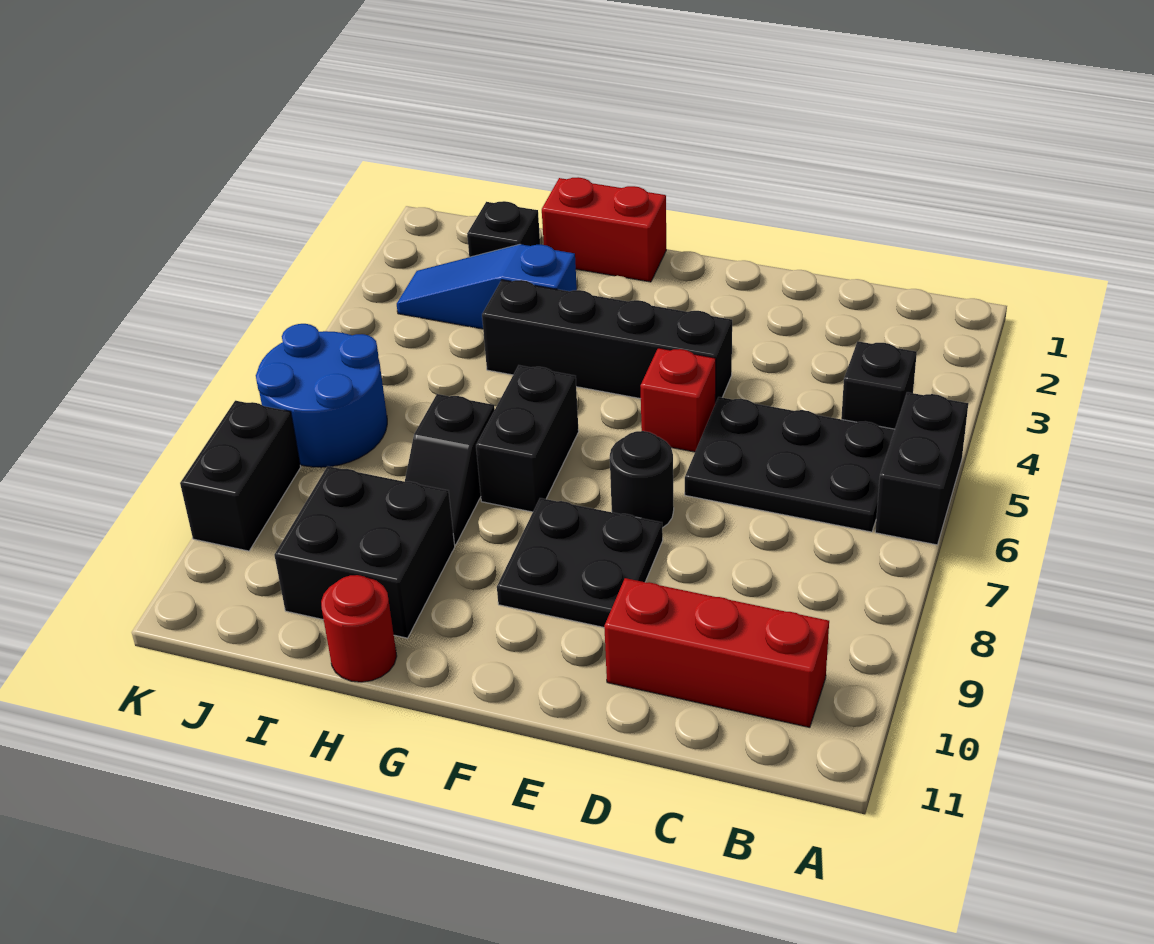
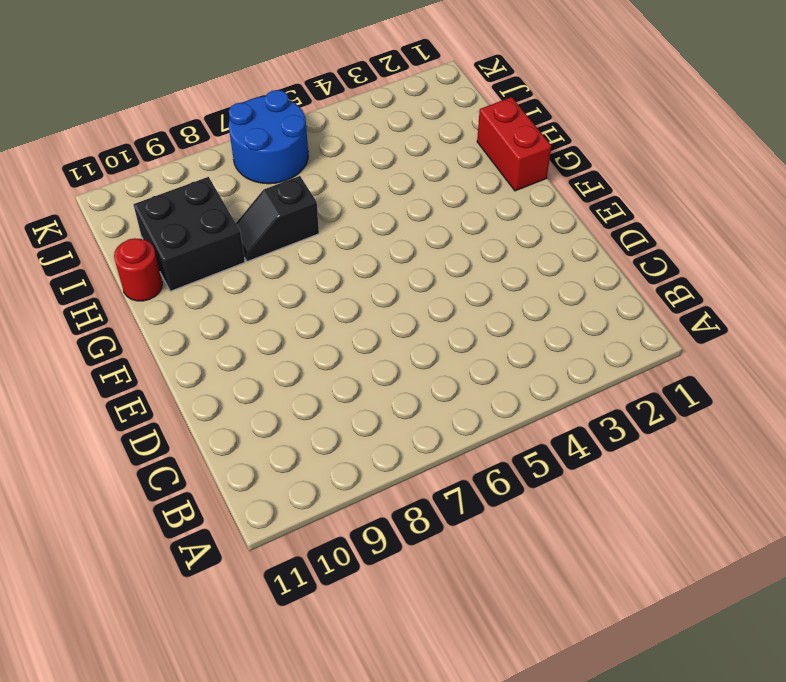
none -> black 1x2 brick [875,392,968,545]
none -> black 1x1 brick [841,341,917,429]
none -> black 2x3 plate [685,397,895,532]

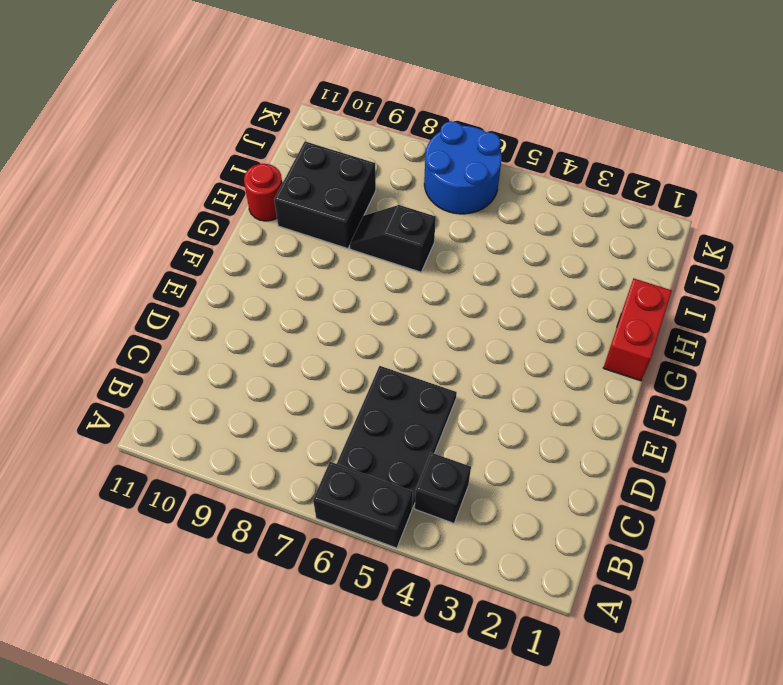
none -> red 1x3 brick [604,578,829,727]
none -> black 1x4 brick [482,280,732,403]
none -> red 1x1 brick [640,348,716,452]

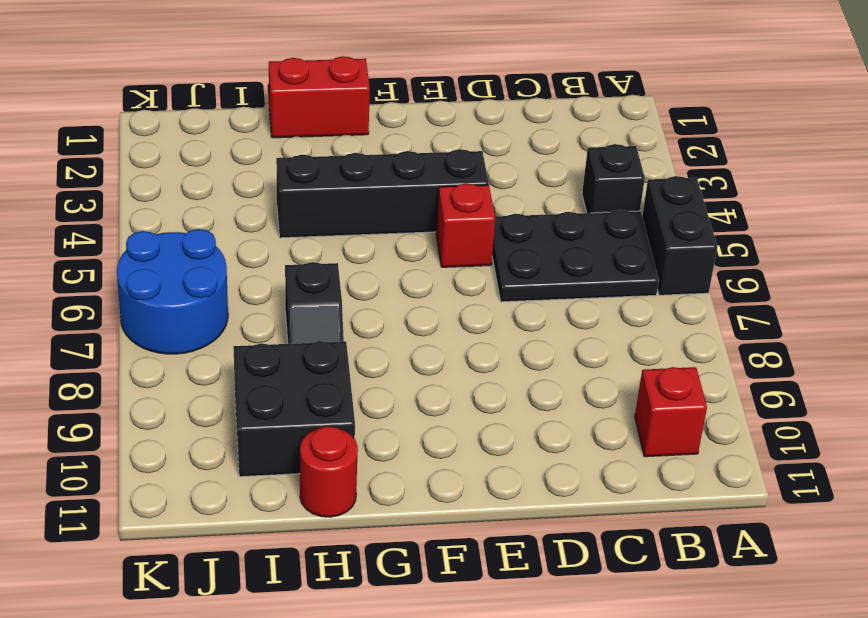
red 1x1 brick [635,367,707,457] -> red 1x3 brick [604,578,829,727]
none -> black 1x1 round brick [610,431,674,528]
none -> black 2x2 plate [497,498,663,627]
none -> black 1x2 brick [476,365,579,512]

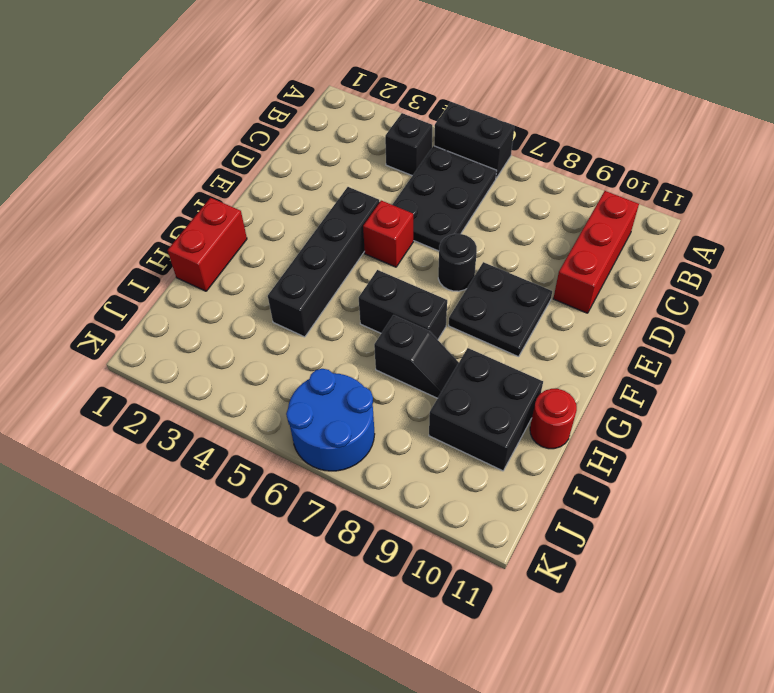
none -> blue 1x3 slope [397,244,577,329]
none -> black 1x1 brick [467,201,540,257]
none -> black 1x2 brick [180,401,301,551]

